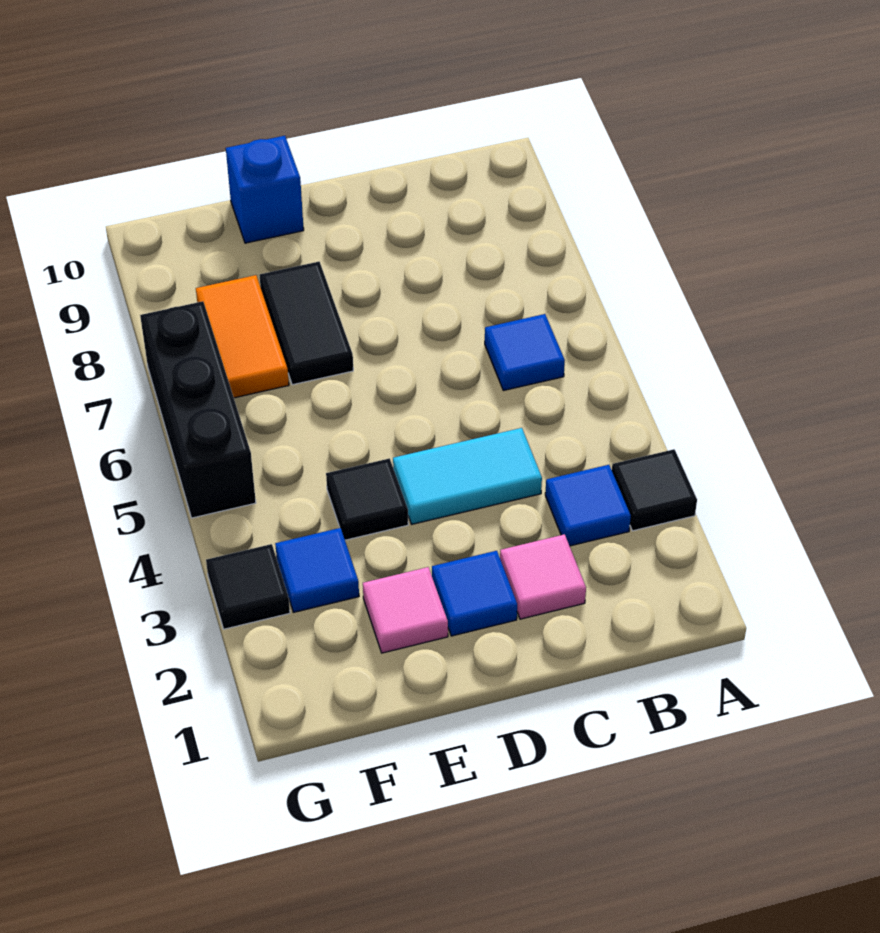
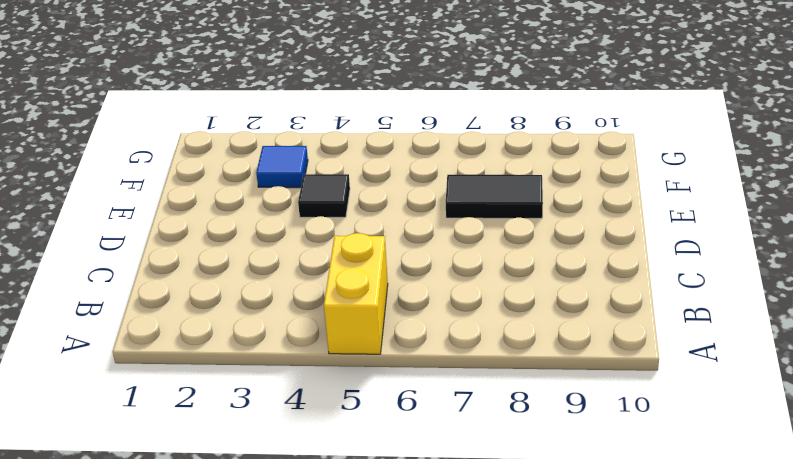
yellow 1x2 brick [324,233,388,354] -> none
none -> black 1x1 tile [612,449,697,531]
none -> blue 1x1 tile [545,465,631,546]
none -> blue 1x1 tile [485,314,565,391]

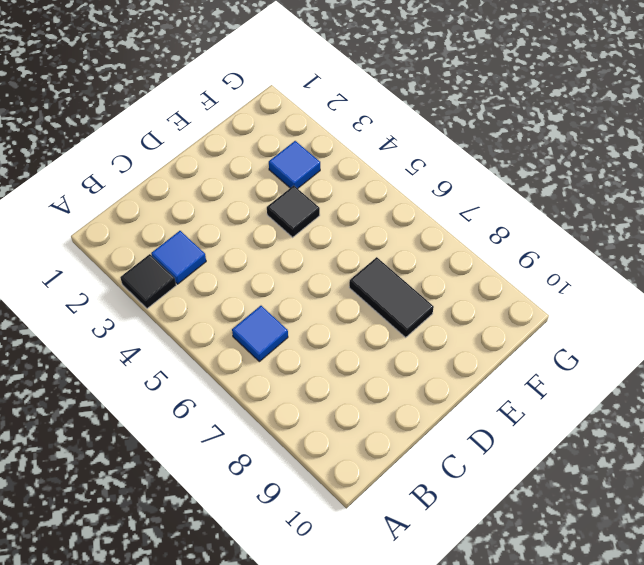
none -> pink 1x1 tile [500,534,586,619]
none -> cyan 1x2 tile [393,428,542,524]
none -> blue 1x1 tile [432,551,517,636]

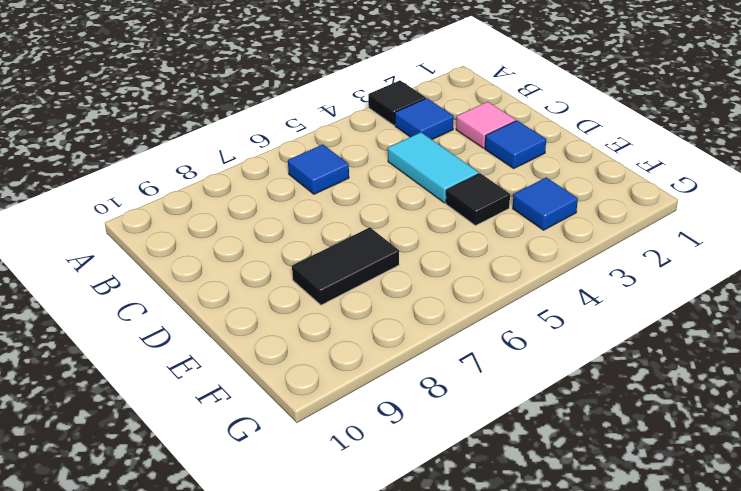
none -> pink 1x1 tile [363,567,448,653]
none -> blue 1x1 brick [226,136,304,243]
none -> orange 1x2 tile [196,275,289,398]

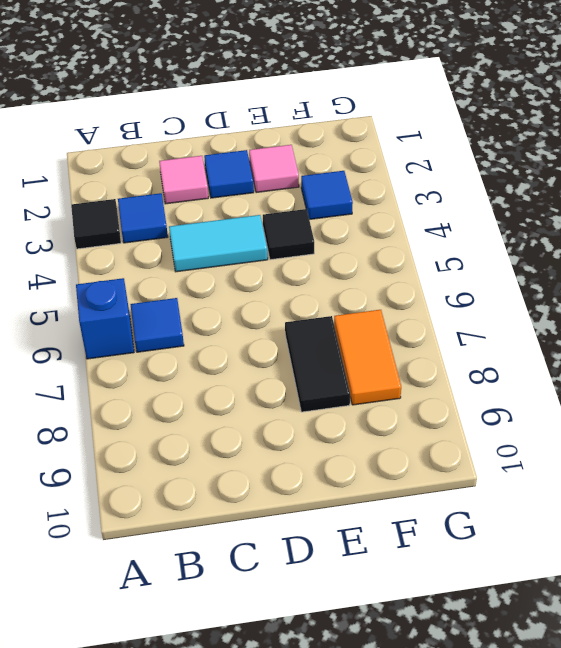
blue 1x1 brick [76,278,134,359] -> blue 1x1 brick moved to [226,136,304,243]
none -> black 1x1 tile [206,544,290,629]
none -> black 1x3 brick [140,301,256,518]

